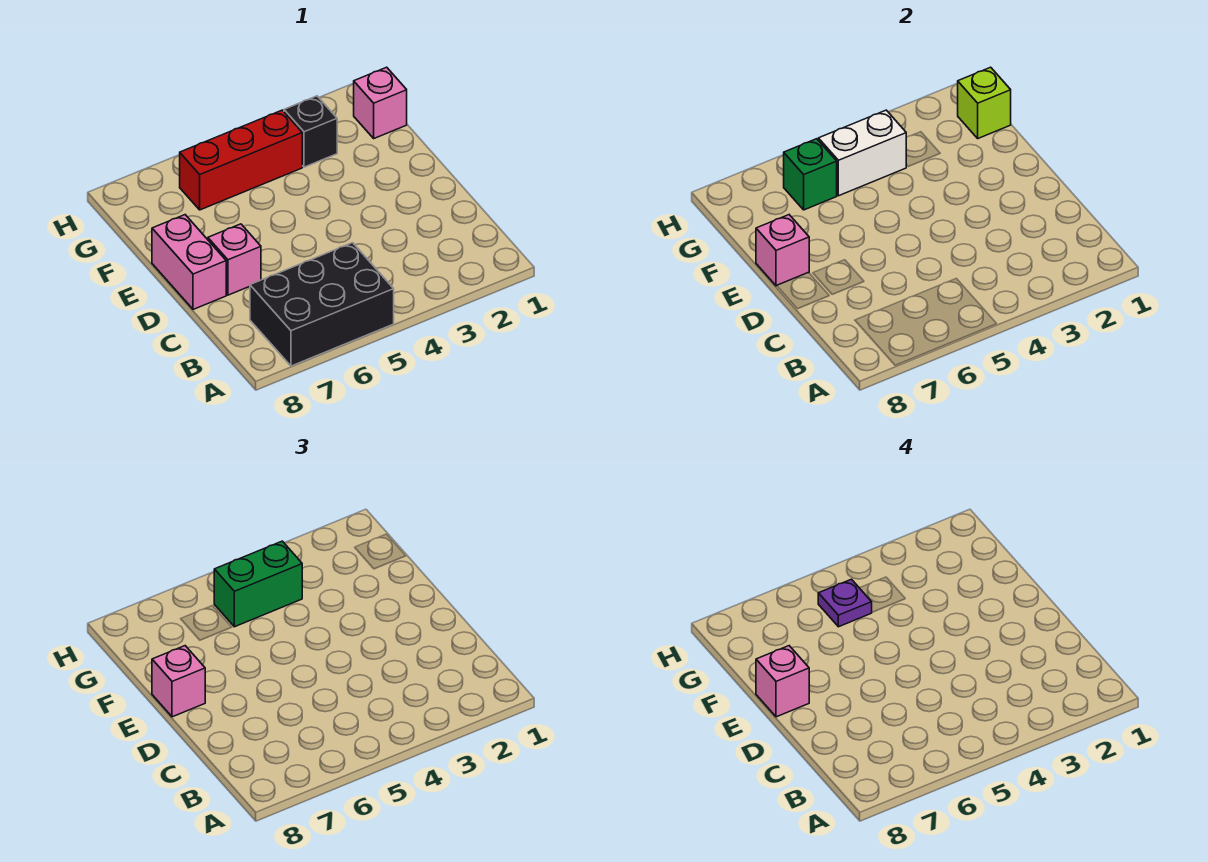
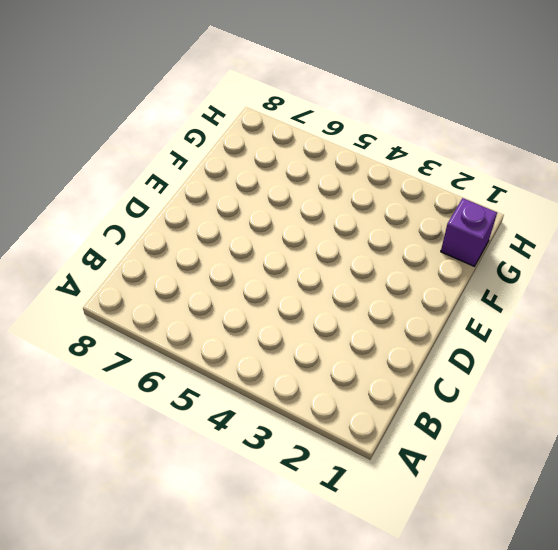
purple 1x1 brick [441,198,497,266] -> pink 1x1 brick [354,67,407,138]
none -> black 2x3 brick [250,243,394,366]
none -> pink 1x1 brick [208,224,261,295]
none -> pink 1x2 brick [152,215,226,309]

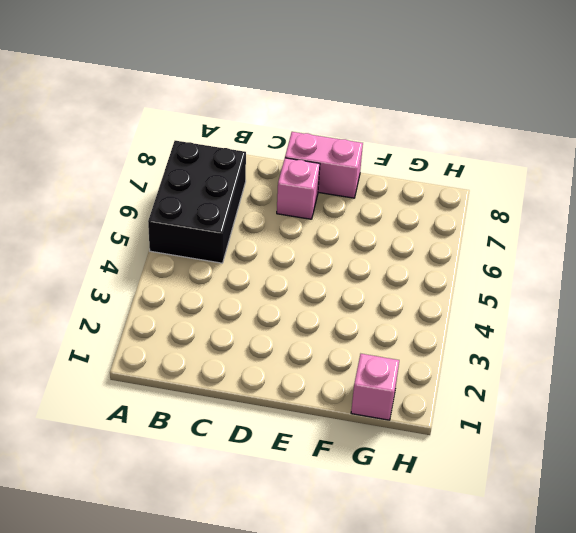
none -> black 1x1 brick [284,96,337,167]
none -> red 1x3 brick [180,110,302,210]
none -> pink 1x1 brick [756,215,809,286]

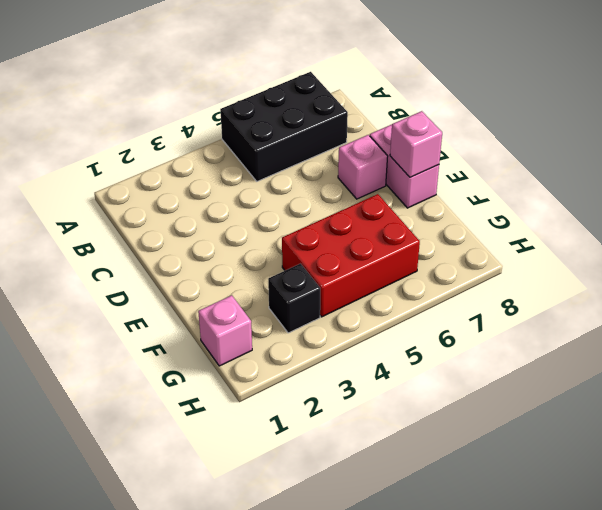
red 2x3 brick [282,194,420,317] -> red 1x3 brick [180,110,302,210]
none -> lime 1x1 brick [958,67,1011,138]
none -> white 1x2 brick [818,110,906,196]
none -> green 1x1 brick [784,139,837,210]

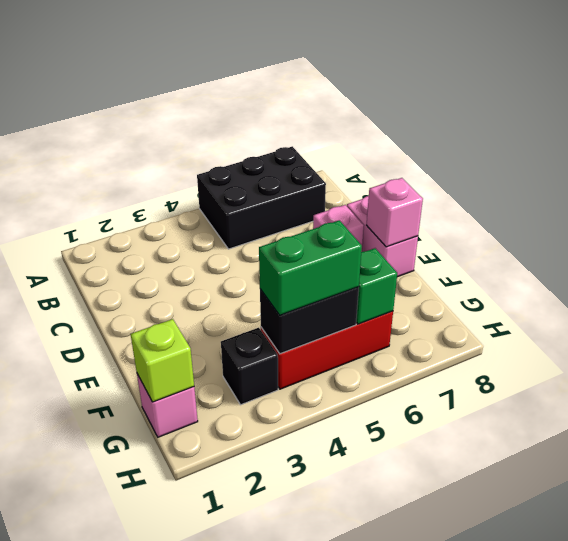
black 1x2 brick [260,287,359,354] -> white 1x2 brick [818,110,906,196]
none -> pink 1x1 brick [152,646,205,717]
none -> pink 1x1 brick [756,646,809,717]
none -> purple 1x1 plate [818,579,872,627]

